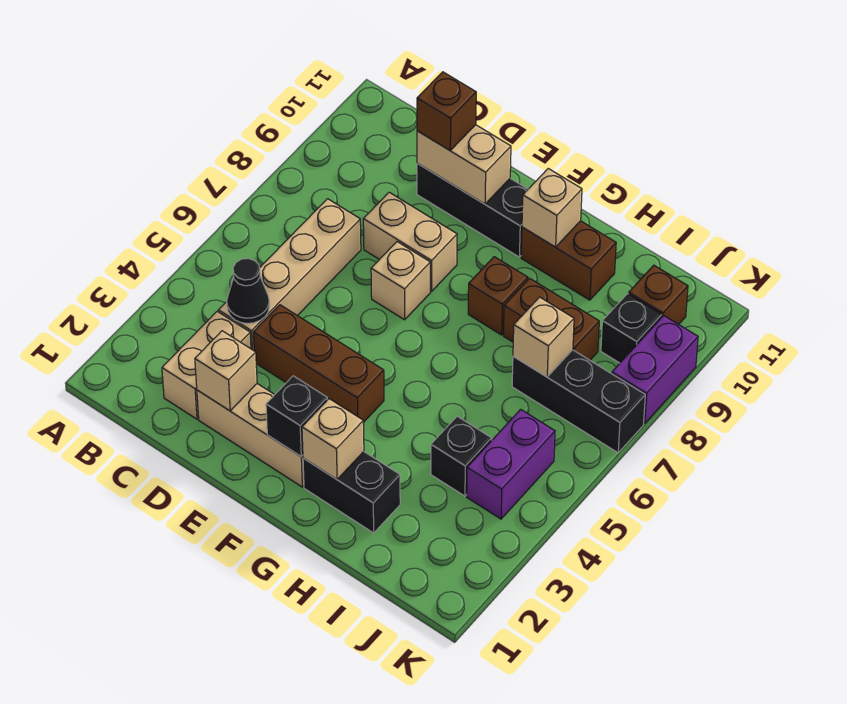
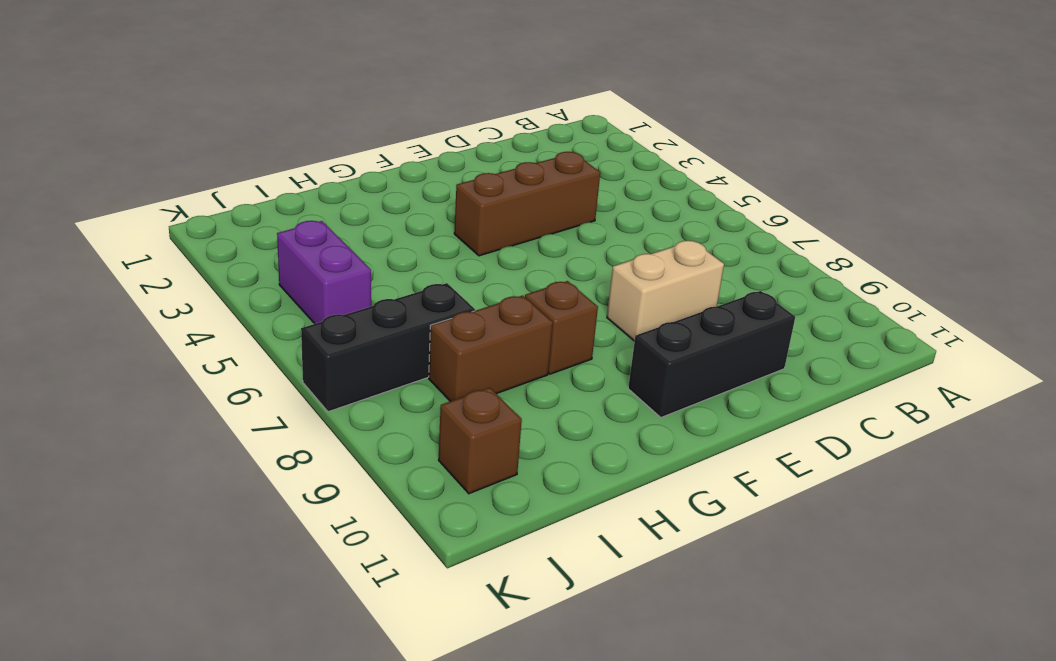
none -> tan 1x2 brick [162,311,251,419]
none -> tan 1x4 brick [218,199,361,351]
none -> tan 1x3 brick [197,384,304,487]

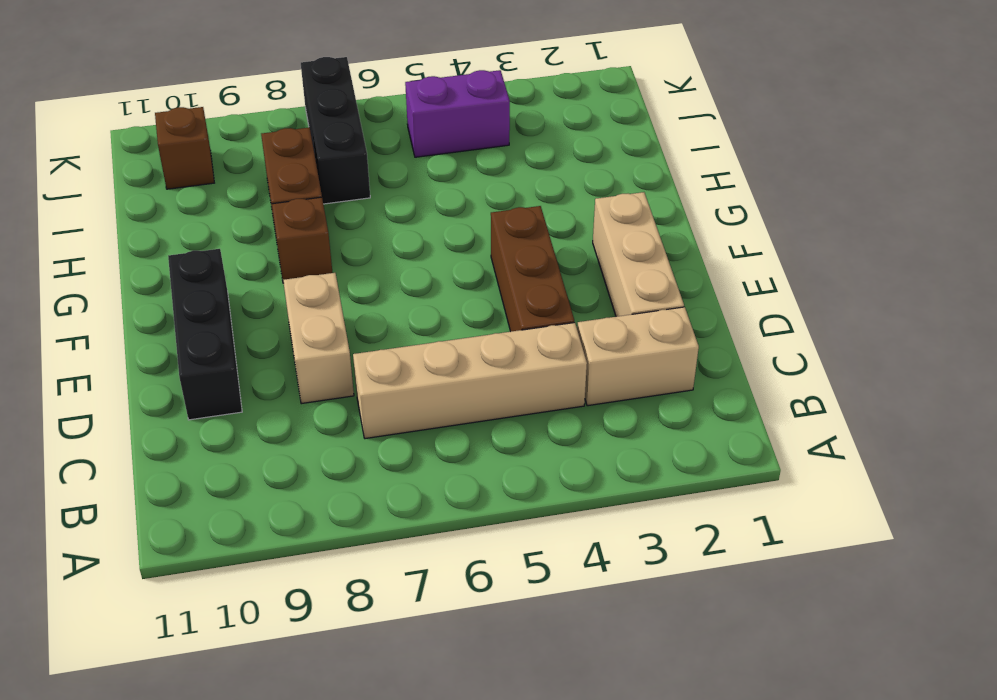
none -> tan 1x1 brick [371,242,430,320]
none -> black 1x2 brick [303,452,400,533]
none -> brown 1x2 brick [521,221,616,300]

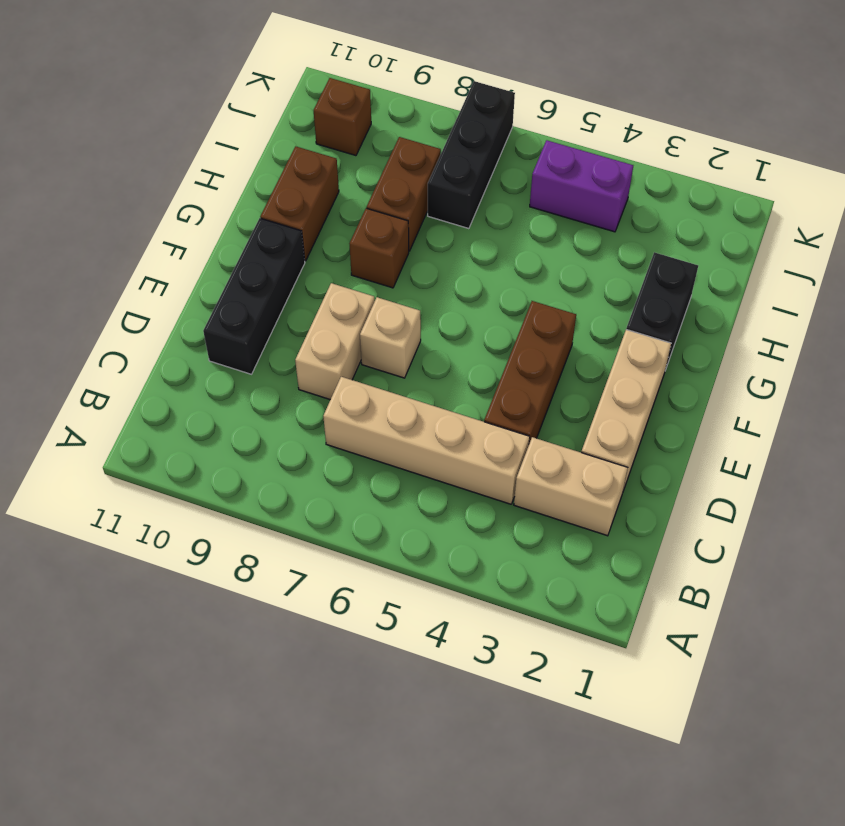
none -> black 1x1 brick [431,416,492,496]
none -> black 1x1 brick [601,294,662,363]
none -> purple 1x2 brick [612,316,698,423]

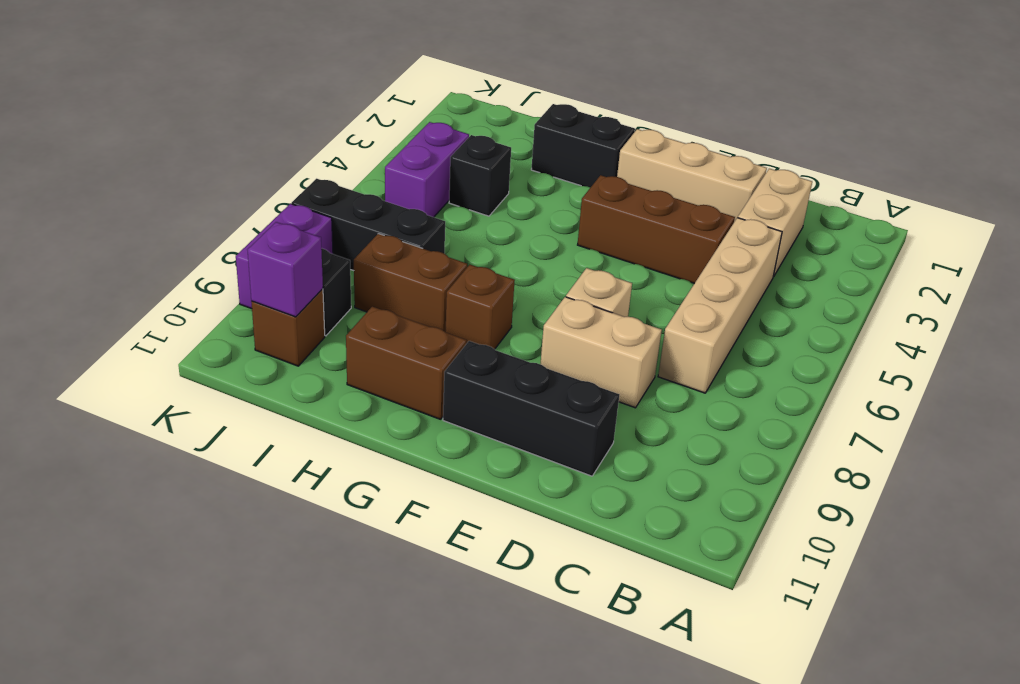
purple 1x1 brick [248,222,323,317] -> none
none -> black 1x1 cone [227,258,269,324]
none -> tan 1x1 brick [195,331,257,411]
none -> tan 1x2 brick [417,125,511,204]

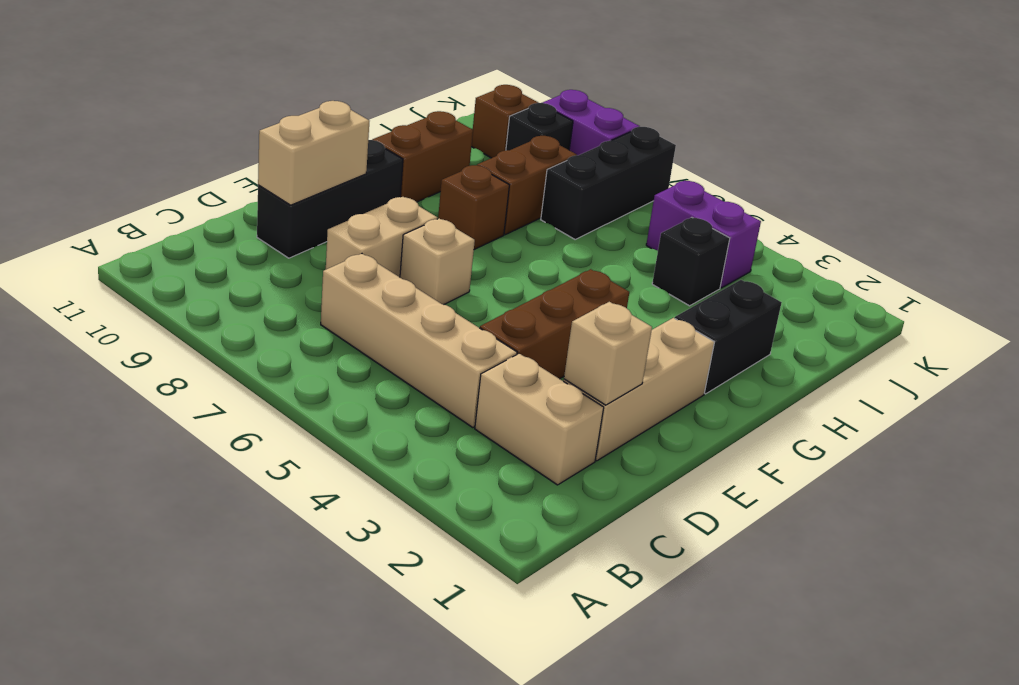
none -> black 1x1 cone [227,258,269,324]
none -> black 1x1 brick [266,376,327,456]
none -> tan 1x1 brick [302,399,364,479]

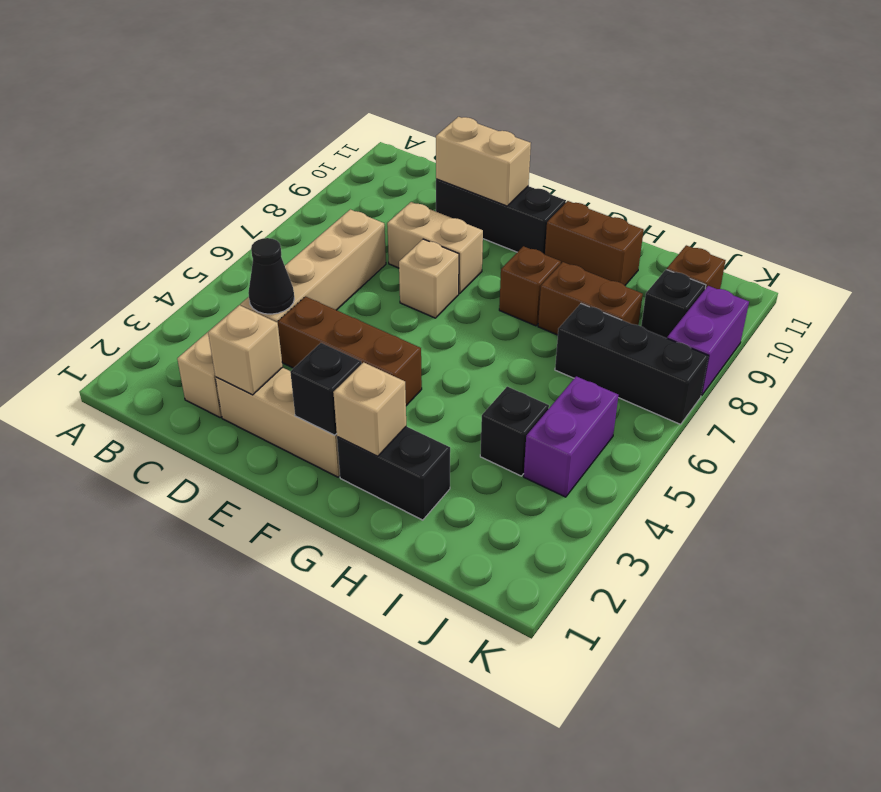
none -> tan 1x1 brick [522,169,582,247]
none -> tan 1x1 brick [513,297,574,377]
none -> brown 1x1 brick [417,72,476,150]

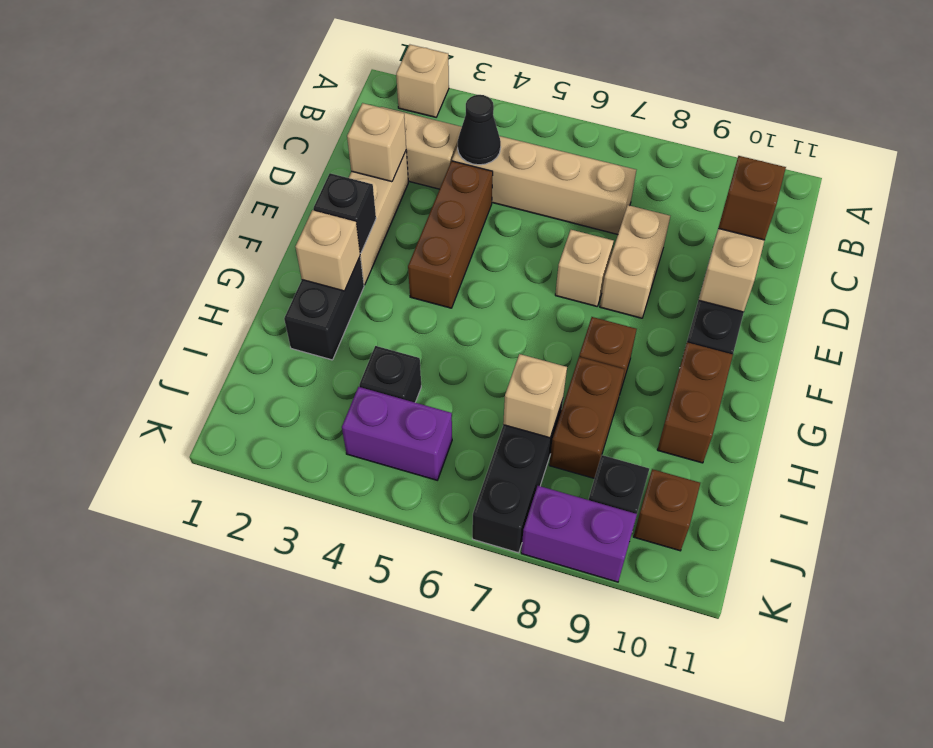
tan 1x1 brick [396,45,449,117] -> tan 1x1 brick moved to [522,169,582,247]

